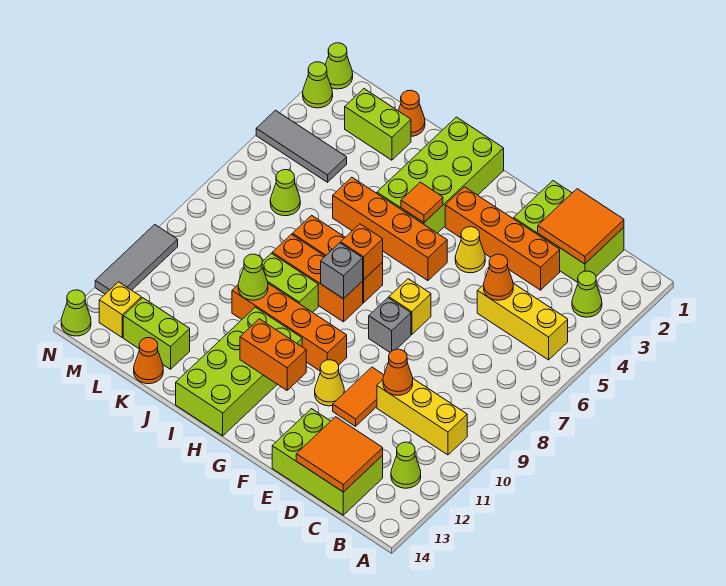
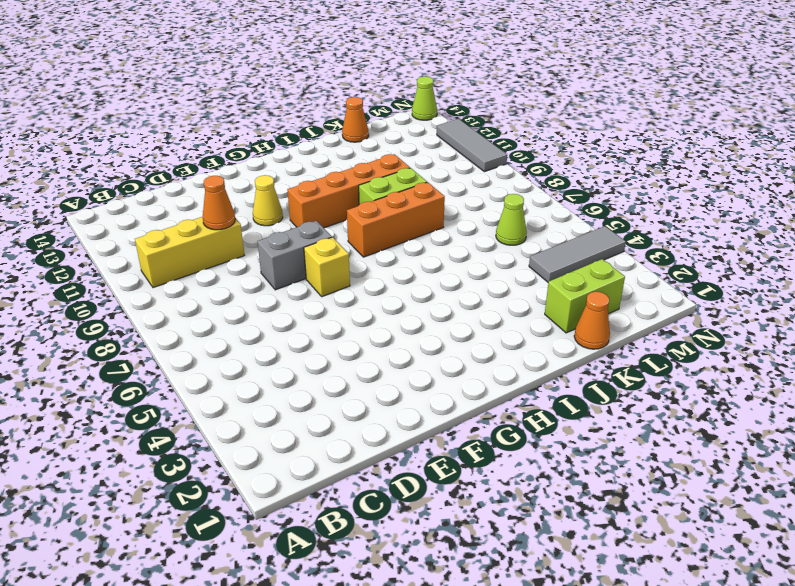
grey 1x2 brick [257,221,332,290] -> grey 1x1 brick [369,298,411,352]
none -> lime 1x1 cone [572,271,602,317]
none -> yellow 1x3 brick [477,283,568,360]
none -> lime 1x1 cone [391,442,421,488]
none -> lime 2x3 brick [514,181,624,282]

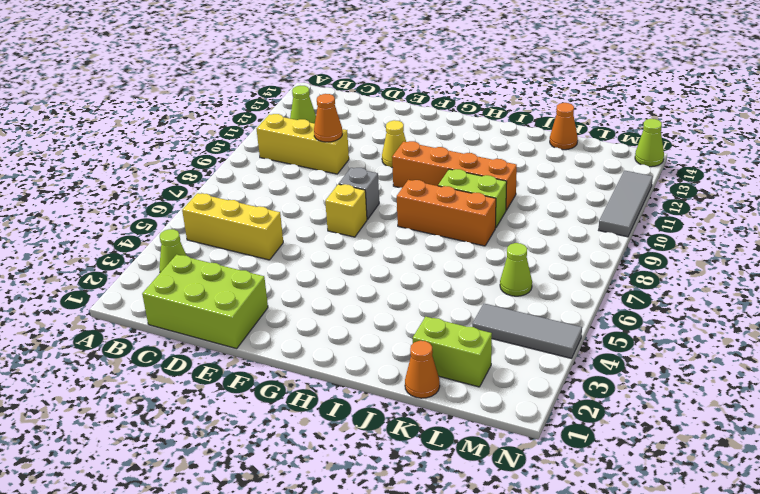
none -> lime 2x3 brick [272,409,383,515]
none -> orange 1x4 brick [445,187,560,290]
none -> orange 1x2 tile [333,367,384,426]
none -> yellow 1x1 cone [455,227,485,273]

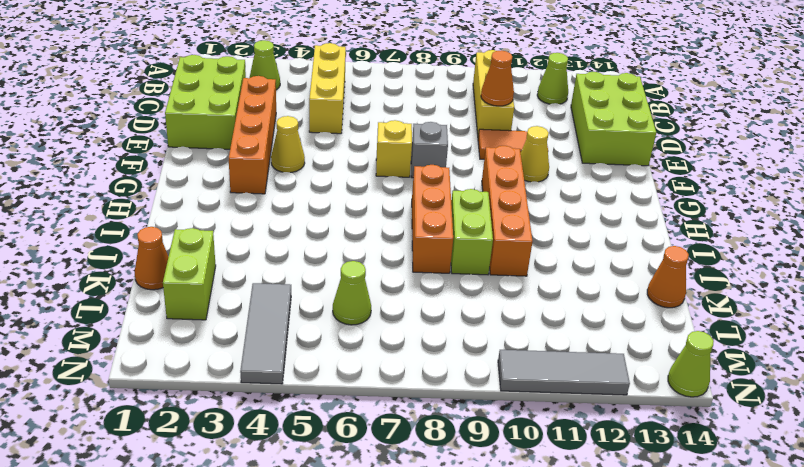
none -> orange 1x4 brick [333,177,447,281]
none -> lime 2x4 brick [377,117,504,233]
none -> orange 1x3 brick [292,215,383,303]
none -> lime 2x4 brick [176,307,302,436]

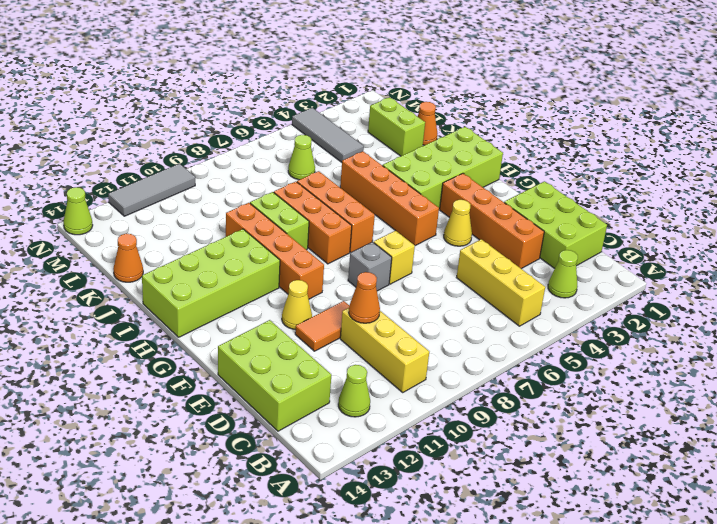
none -> lime 1x2 brick [123,298,190,369]
none -> yellow 1x1 brick [99,282,141,337]
none -> lime 1x1 cone [325,43,353,89]
none -> lime 1x1 cone [303,62,333,108]

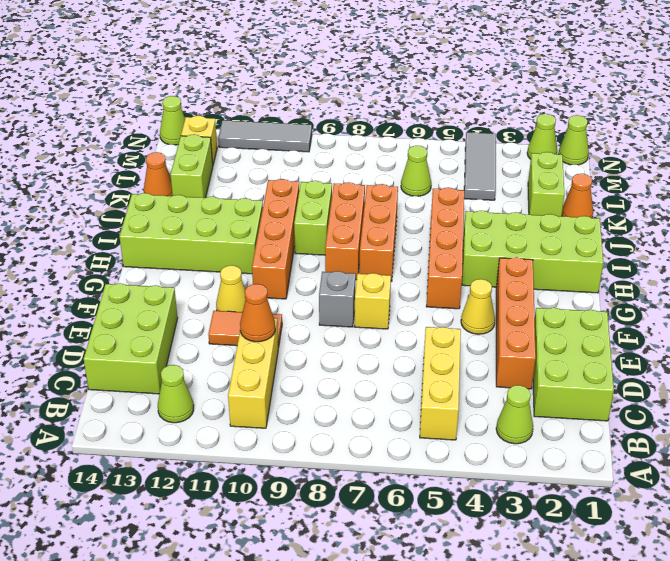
none -> orange 2x2 tile [538,189,624,264]
none -> orange 2x2 tile [296,417,383,492]
none -> orange 1x1 cone [484,254,513,300]
none -> orange 1x2 brick [240,319,306,390]

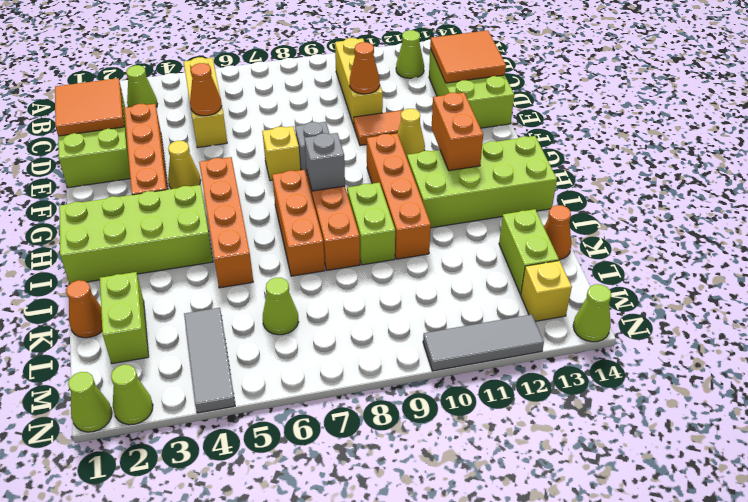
none -> orange 1x1 tile [401,182,443,223]
none -> orange 1x1 brick [341,224,383,280]
none -> lime 1x1 cone [238,254,268,300]

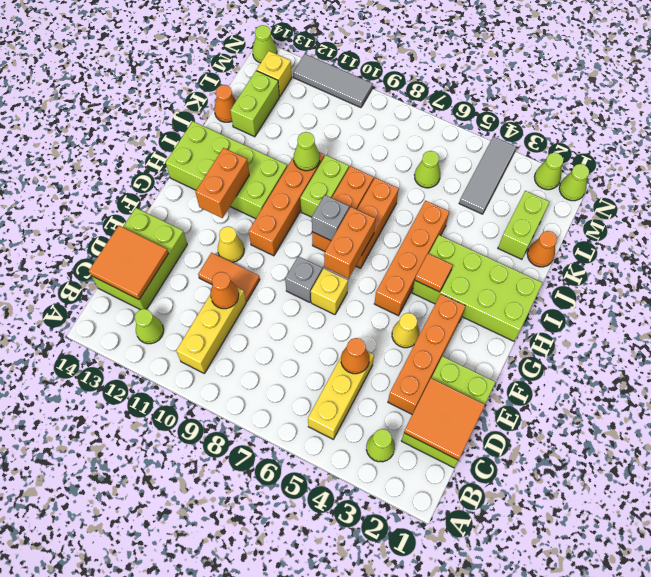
orange 1x2 brick [324,207,375,278] -> orange 1x1 brick [341,224,383,280]

